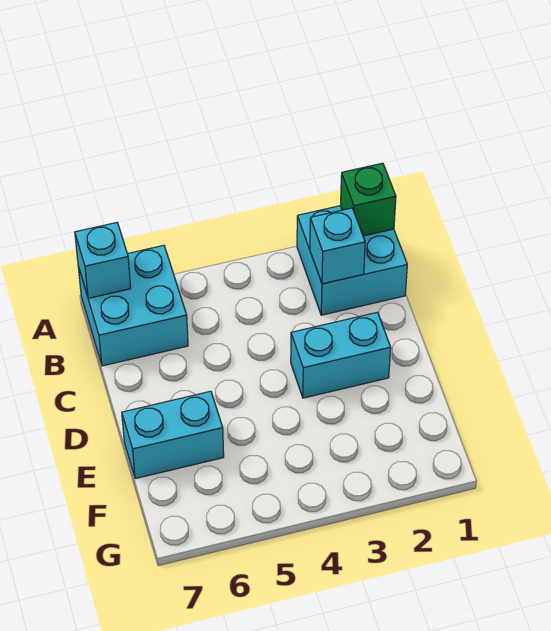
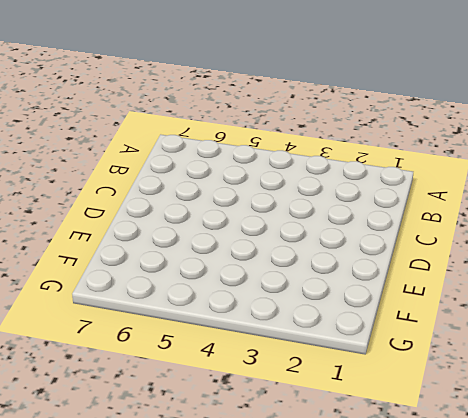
none -> cyan 2x2 brick [297,206,407,315]
none -> cyan 2x2 brick [78,245,188,366]

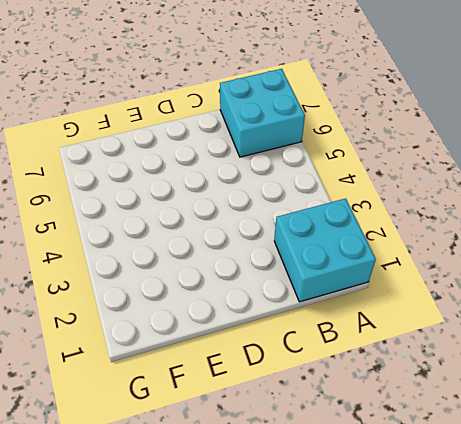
none -> cyan 1x2 brick [291,312,391,398]
none -> cyan 1x2 brick [122,391,224,479]

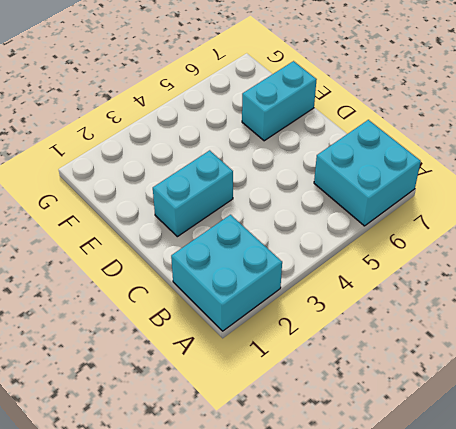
none -> green 1x1 brick [341,163,396,236]
none -> cyan 1x1 brick [75,223,131,298]

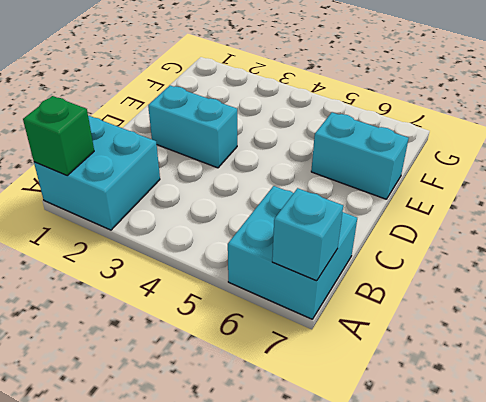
none -> cyan 1x1 brick [310,208,365,284]

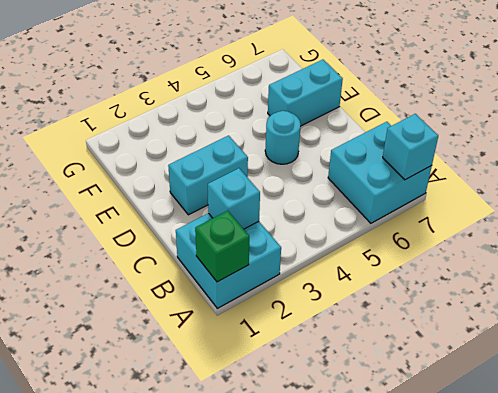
cyan 1x1 round brick [265,111,301,164] -> none

